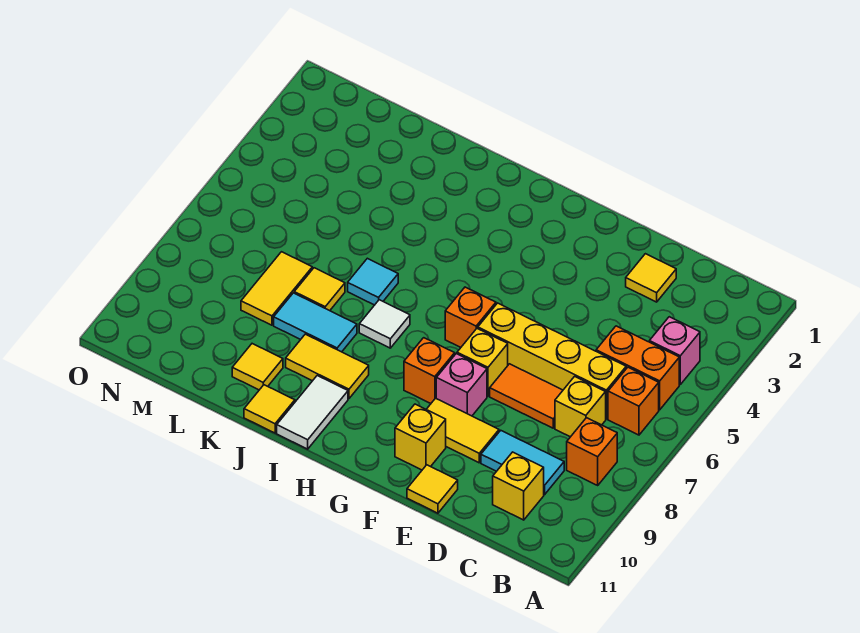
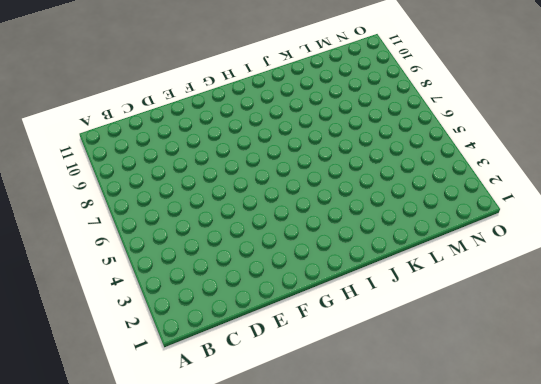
none -> pink 1x1 brick [649,317,700,384]
none -> orange 1x2 brick [596,326,679,410]
none -> orange 1x1 brick [608,367,659,435]

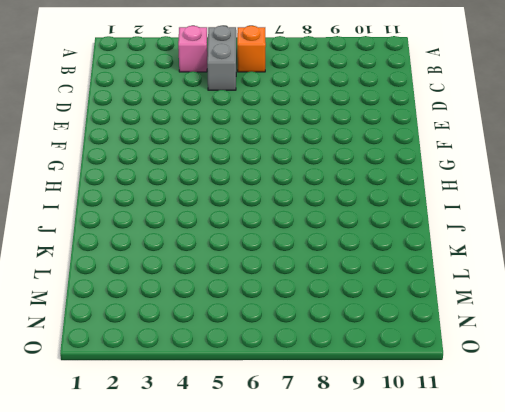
grey 1x2 brick [207,26,236,90] -> orange 1x2 brick [596,326,679,410]
none -> orange 1x1 brick [567,418,617,485]
none -> yellow 1x4 brick [478,303,626,419]
none -> yellow 1x1 brick [555,376,606,437]

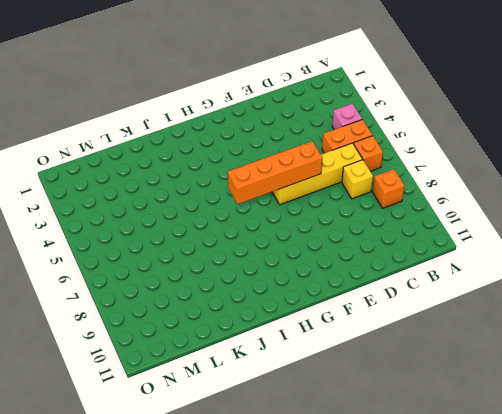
orange 1x4 brick [228,141,322,204] -> none
none -> cyan 1x2 tile [481,430,564,495]
none -> yellow 1x1 brick [493,452,544,520]
none -> yellow 1x1 tile [626,254,676,302]

